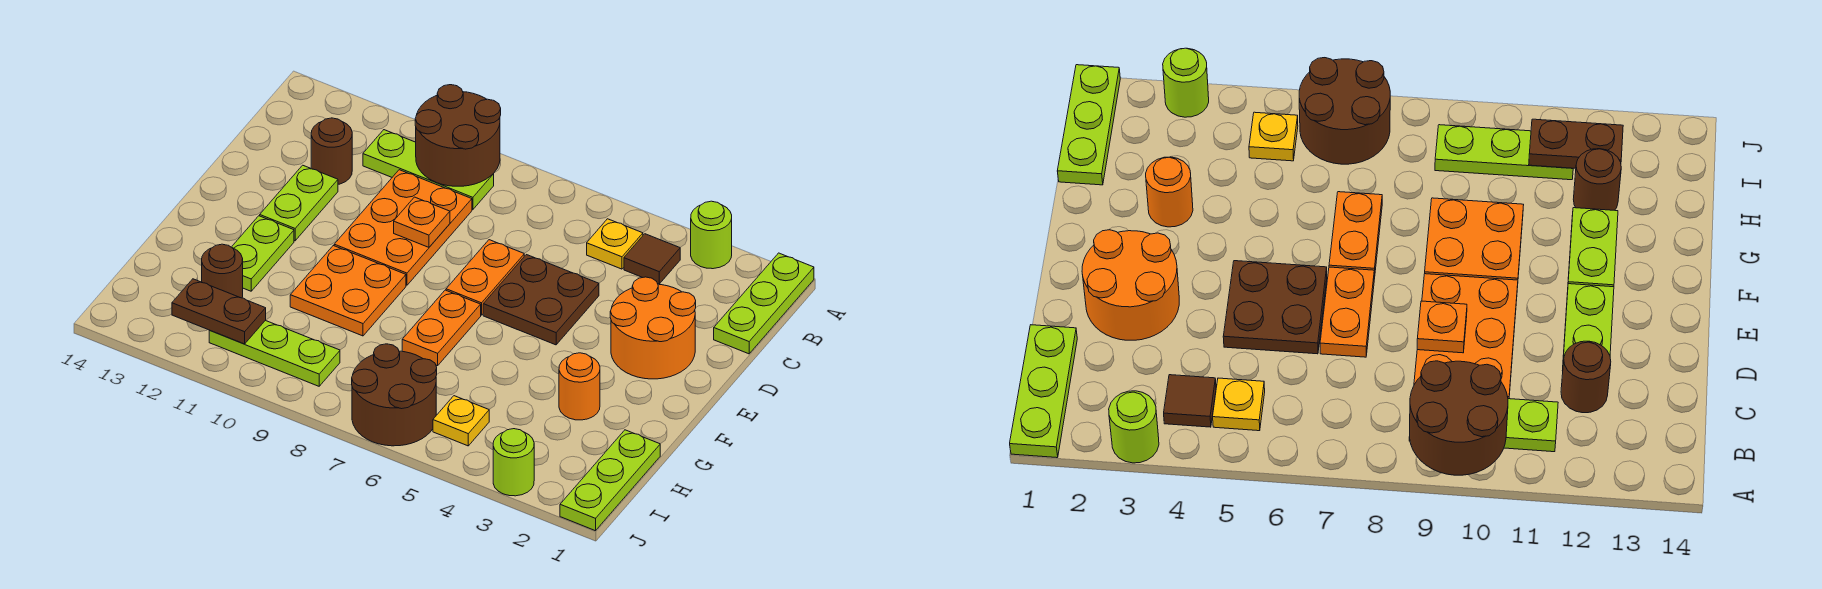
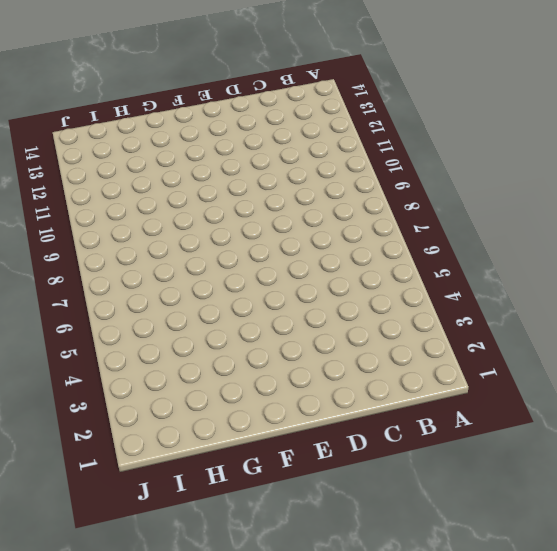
none -> lime 1x3 plate [714,253,814,354]
none -> lime 1x1 round brick [691,201,732,269]
none -> brown 1x1 tile [624,234,680,284]

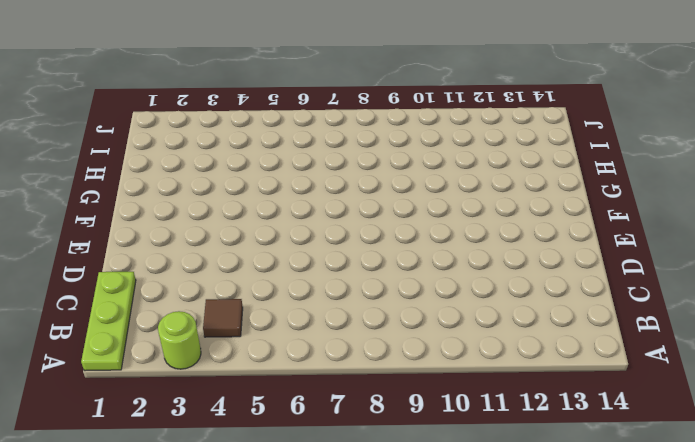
none -> yellow 1x1 plate [587,219,643,269]
none -> lime 1x3 plate [363,130,494,210]
none -> orange 2x3 plate [334,170,472,285]

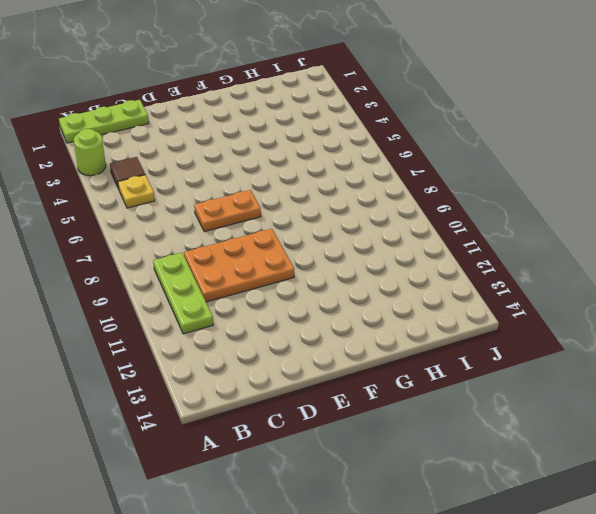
none -> brown 1x1 round brick [311,118,352,184]
none -> orange 2x2 round brick [610,277,696,379]
none -> brown 2x2 plate [483,255,599,345]

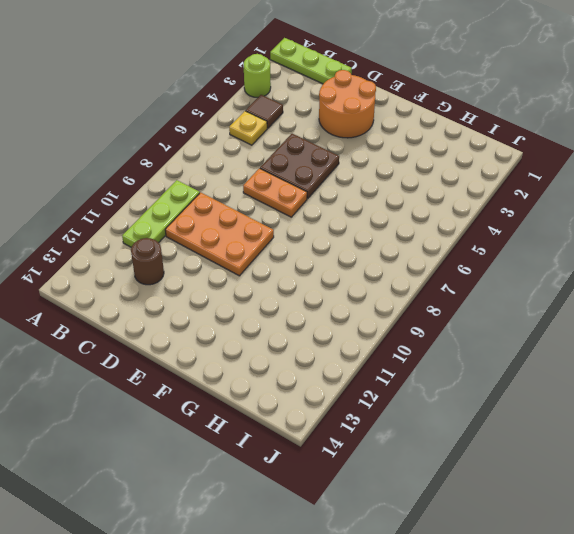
none -> lime 1x2 plate [260,165,338,241]
none -> orange 1x2 plate [402,290,481,366]
none -> orange 2x2 plate [290,246,406,336]

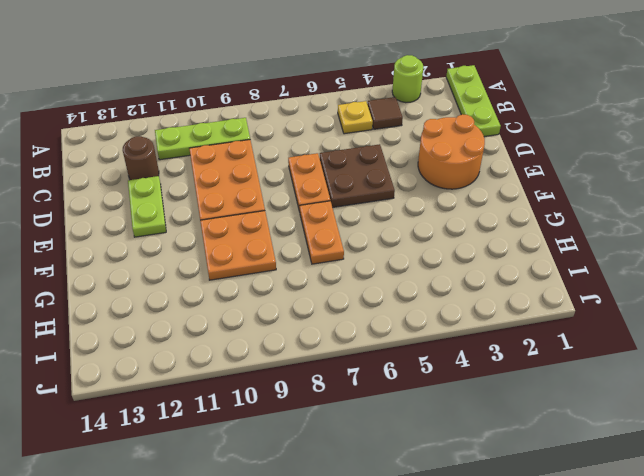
none -> lime 1x2 plate [232,216,294,291]
none -> orange 1x1 round brick [559,353,600,420]
none -> lime 1x3 plate [560,430,660,531]

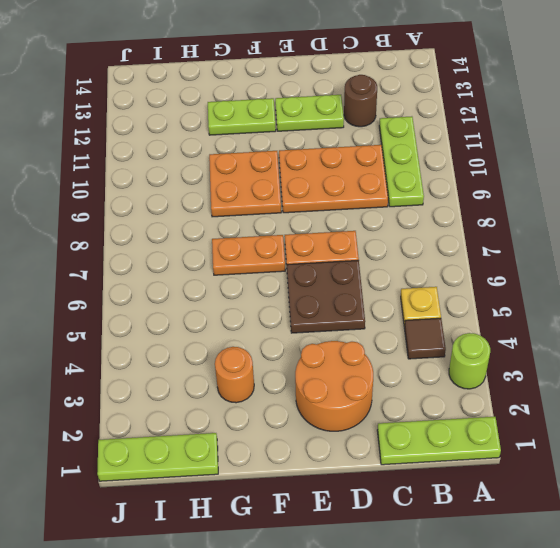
none -> brown 1x1 round brick [202,244,243,298]
none -> yellow 1x1 plate [433,396,489,446]
none -> brown 2x2 round brick [352,344,437,446]

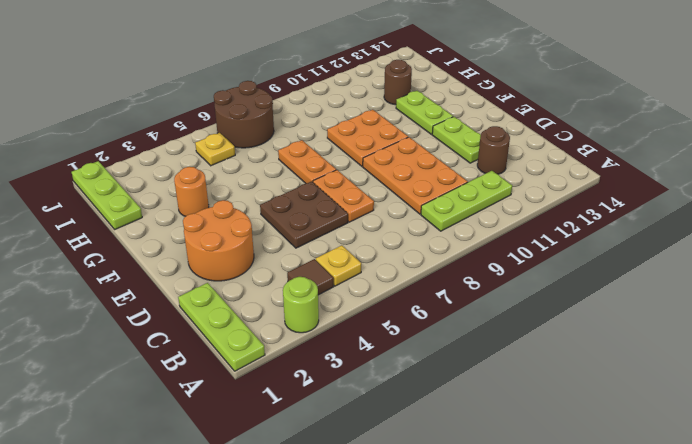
none -> lime 1x3 plate [209,320,340,386]
none -> lime 1x1 round brick [493,429,534,496]
none -> brown 2x2 round brick [415,85,501,186]

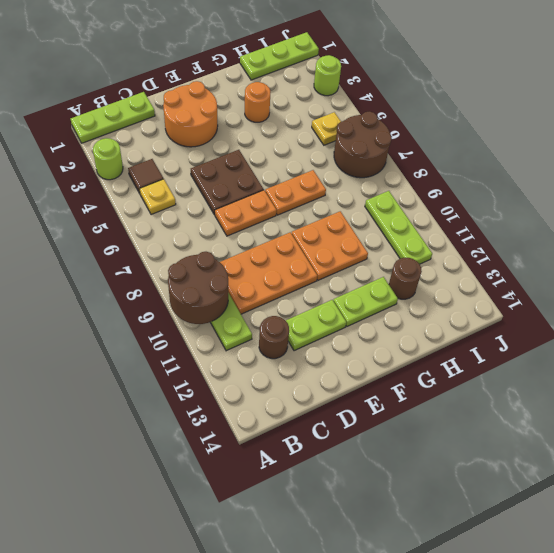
none -> orange 1x1 plate [394,197,450,247]
none -> brown 1x2 plate [172,279,266,344]

